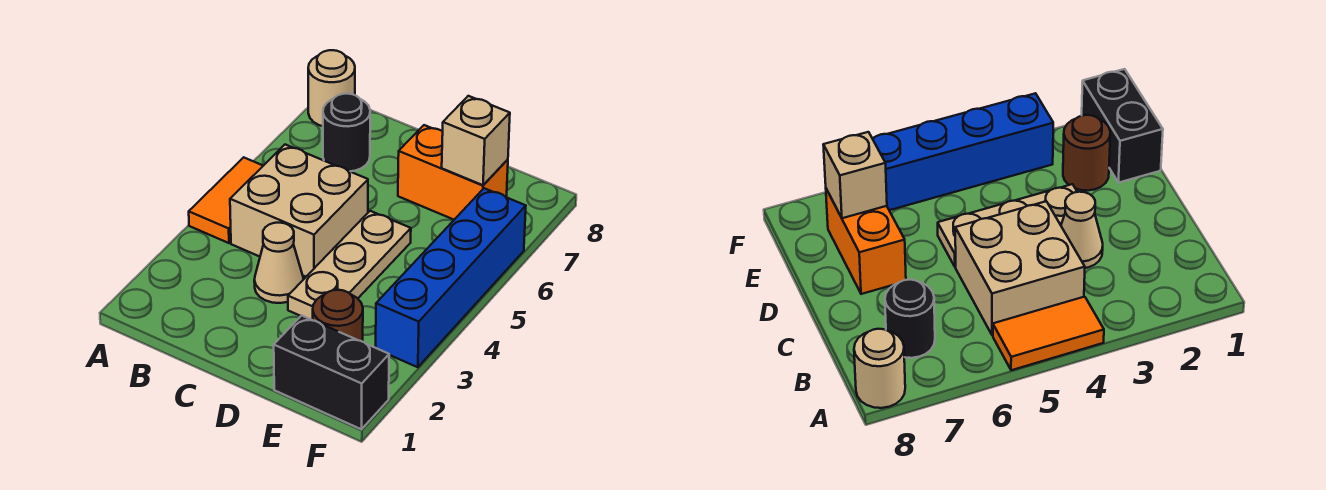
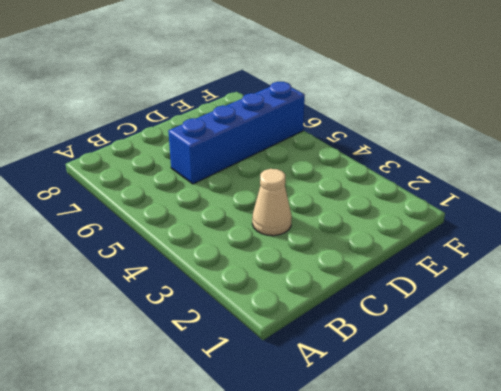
blue 1x4 brick [168,82,305,184] -> blue 1x4 brick turned to [376,188,526,367]
none -> orange 1x2 tile [189,157,263,243]
none -> tan 1x1 round brick [308,50,355,126]

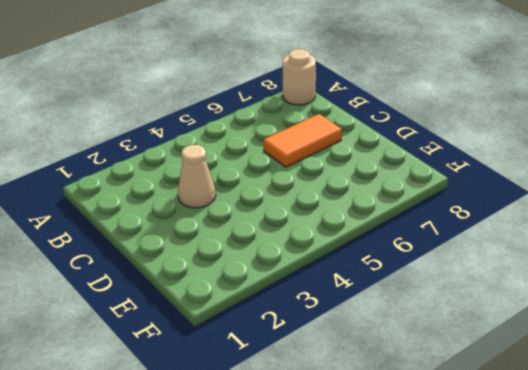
orange 1x2 tile [264,114,342,167] -> orange 1x2 tile moved to [189,157,263,243]
none -> tan 2x2 brick [230,145,368,277]
none -> black 1x1 round brick [323,94,370,171]

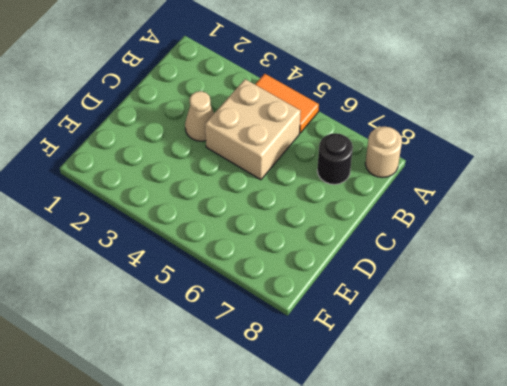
none -> tan 1x3 plate [288,211,411,320]
none -> orange 1x2 brick [398,125,508,220]

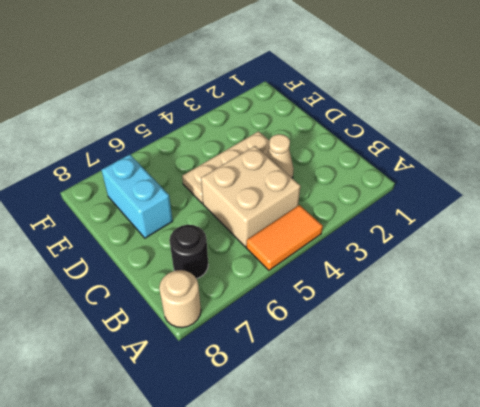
cyan 1x2 brick [101,154,173,238] -> orange 1x2 brick [398,125,508,220]
none -> black 1x2 brick [274,316,389,429]
none -> brown 1x1 round brick [313,290,363,342]

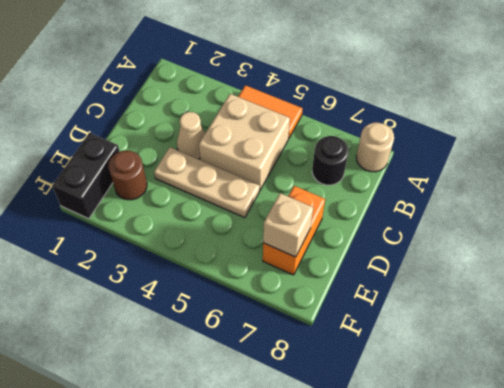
none -> blue 1x4 brick [376,188,526,367]

